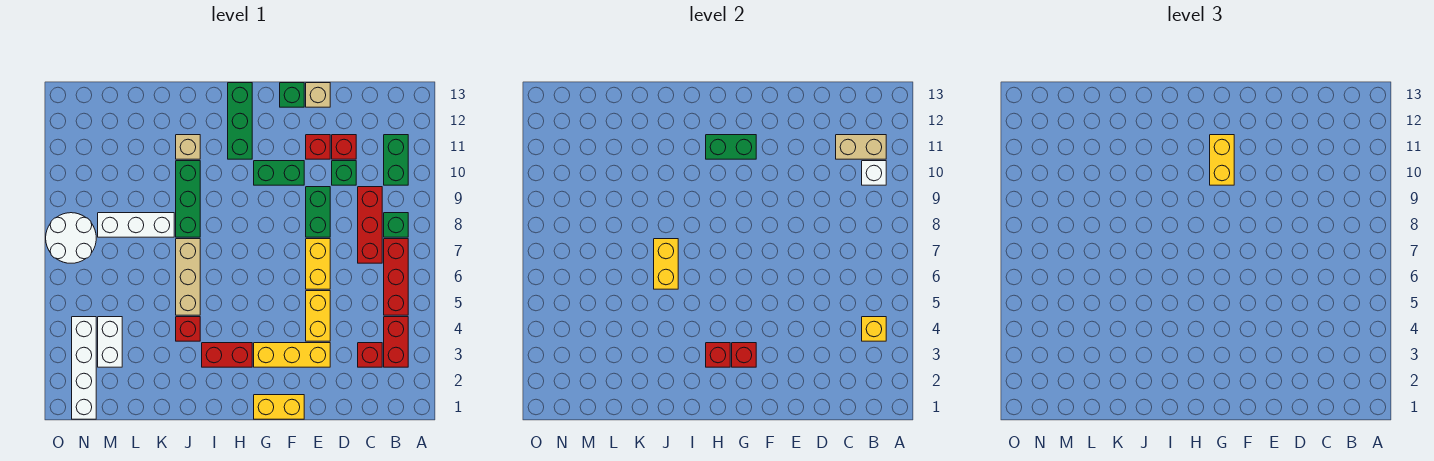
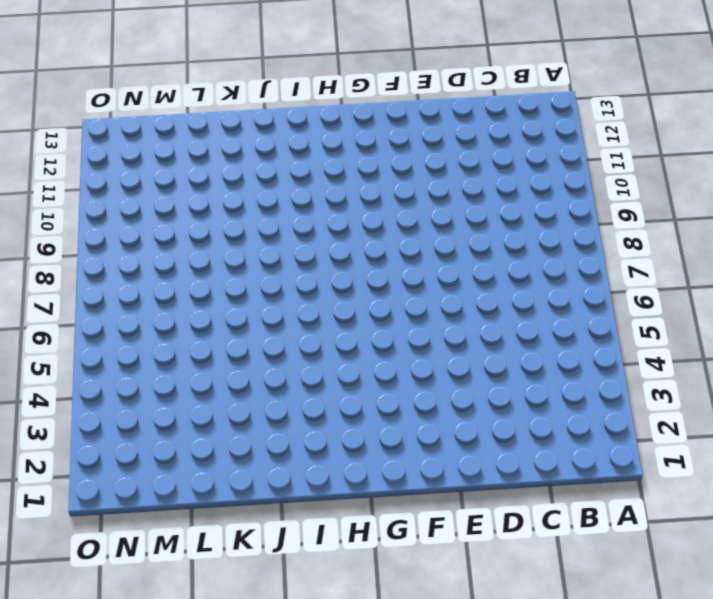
none -> red 1x2 brick [384,317,408,367]
none -> red 1x3 brick [384,239,408,315]
none -> green 1x1 brick [384,213,408,237]
none -> green 1x2 brick [384,135,408,185]

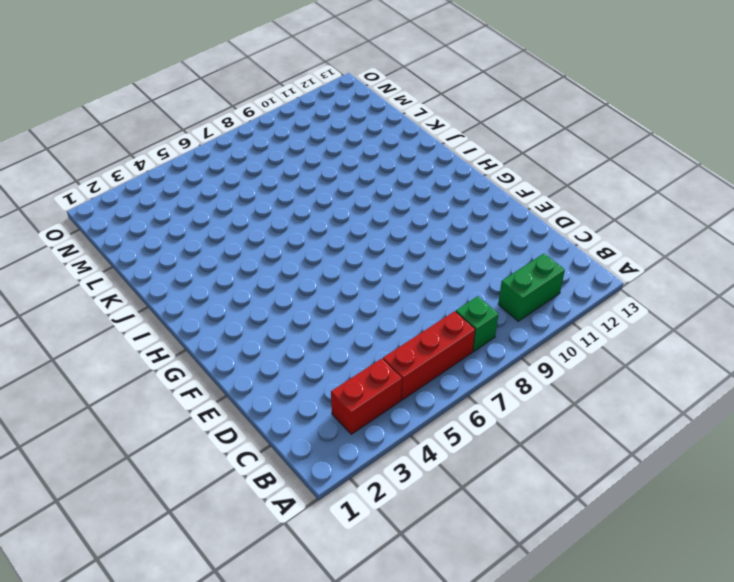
none -> red 1x1 brick [358,343,382,367]
none -> red 1x3 brick [358,187,382,263]
none -> green 1x1 brick [332,161,356,185]
none -> red 1x1 brick [332,135,356,159]

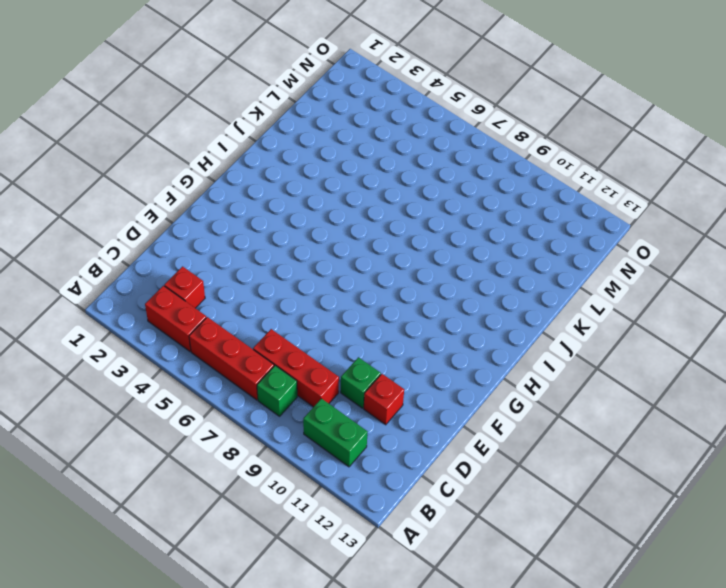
none -> yellow 1x3 brick [254,343,330,367]
none -> yellow 1x2 brick [306,291,330,341]
none -> yellow 1x2 brick [306,239,330,289]
none -> green 1x2 brick [306,187,330,237]

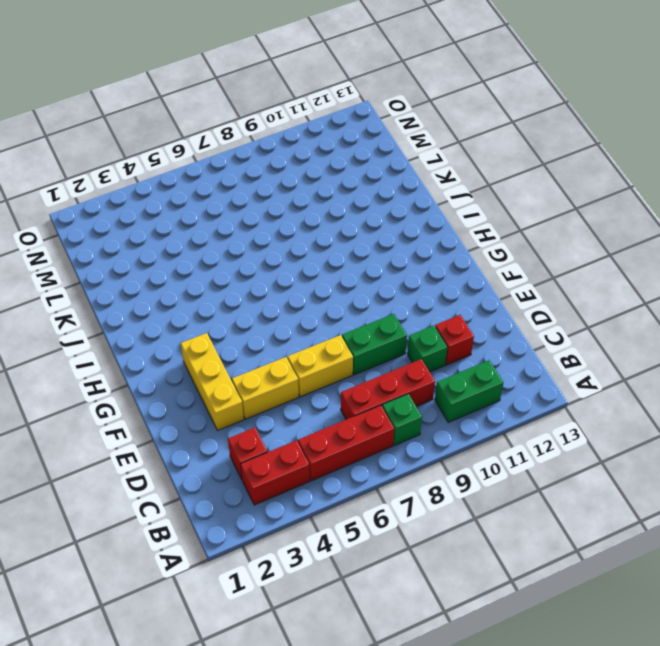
none -> red 1x1 brick [306,135,330,159]
none -> tan 1x1 brick [306,83,330,107]
none -> yellow 1x2 brick [254,395,304,419]
none -> green 1x2 brick [254,161,304,185]

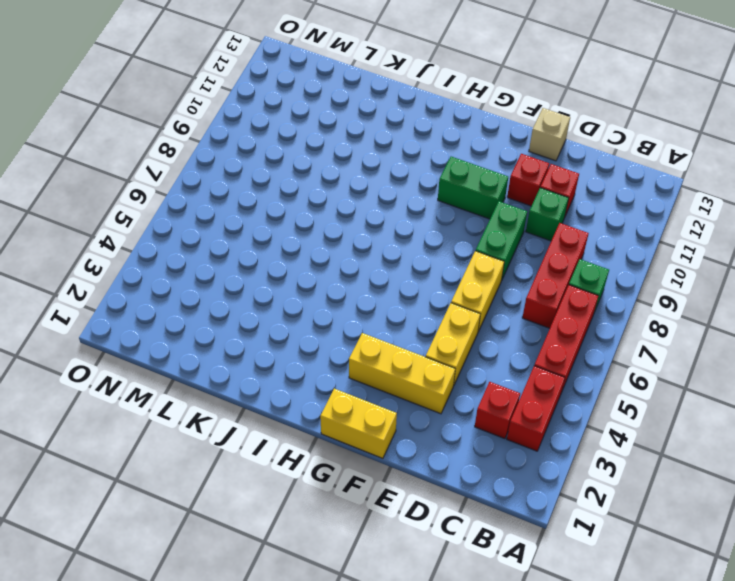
none -> green 1x2 brick [384,135,408,185]
none -> green 1x1 brick [280,83,304,107]
none -> red 1x2 brick [202,343,252,367]
none -> green 1x3 brick [228,83,252,159]

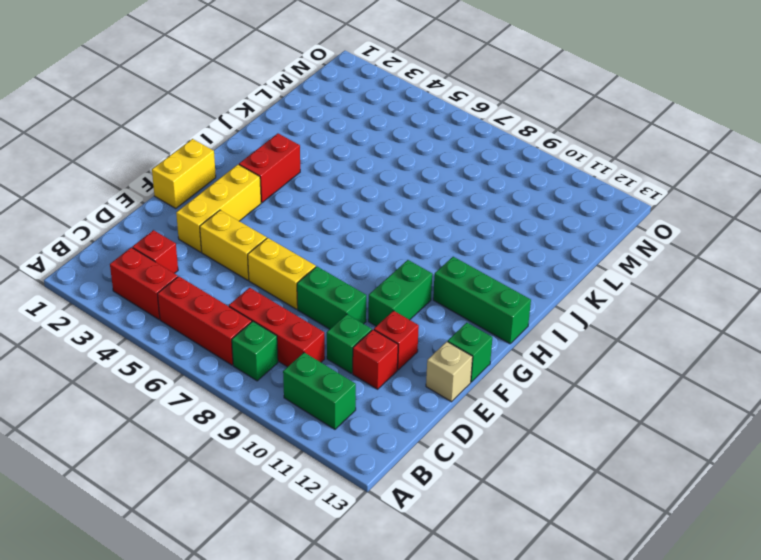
none -> red 1x1 brick [176,317,200,341]
none -> tan 1x3 brick [176,239,200,315]
none -> green 1x3 brick [176,161,200,237]
none -> tan 1x1 brick [176,135,200,159]

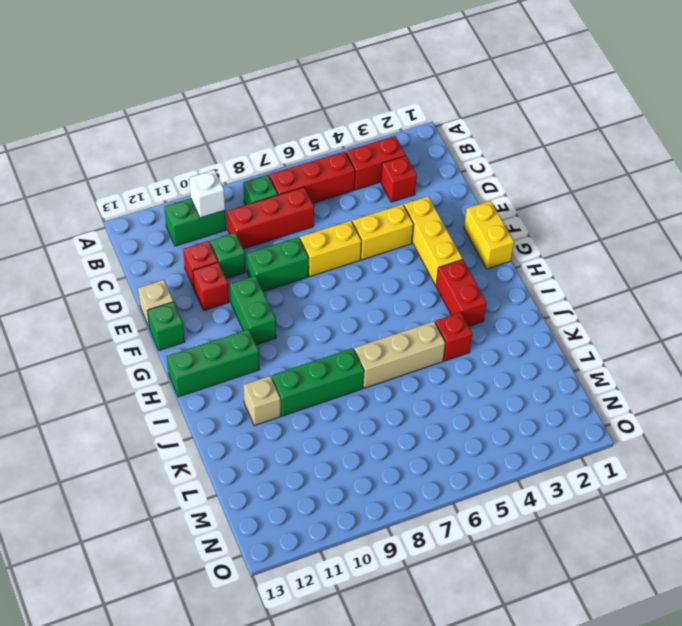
none -> white 1x3 brick [98,213,174,237]
none -> white 1x2 brick [98,317,122,367]
none -> white 1x4 brick [72,317,96,419]
none -> white 2x2 round brick [46,213,96,263]

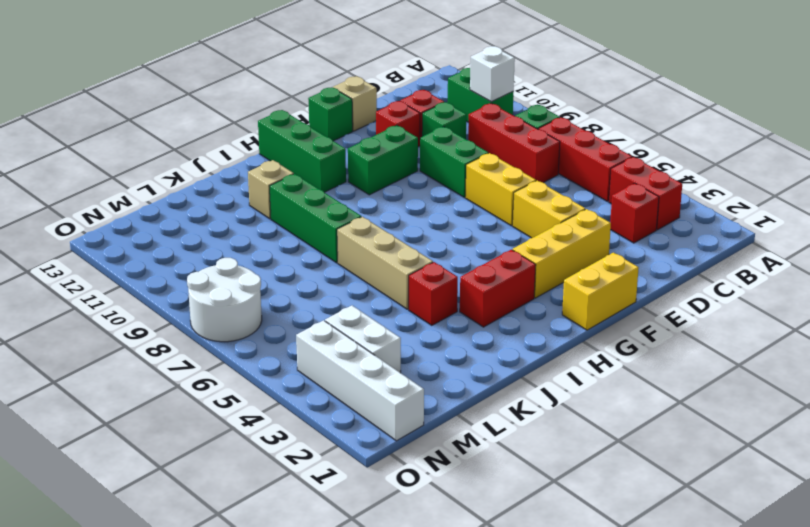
none -> white 1x3 brick [98,213,174,237]
none -> yellow 1x1 brick [862,317,886,341]
none -> tan 1x2 brick [836,135,886,159]
none -> red 1x1 brick [732,343,756,367]

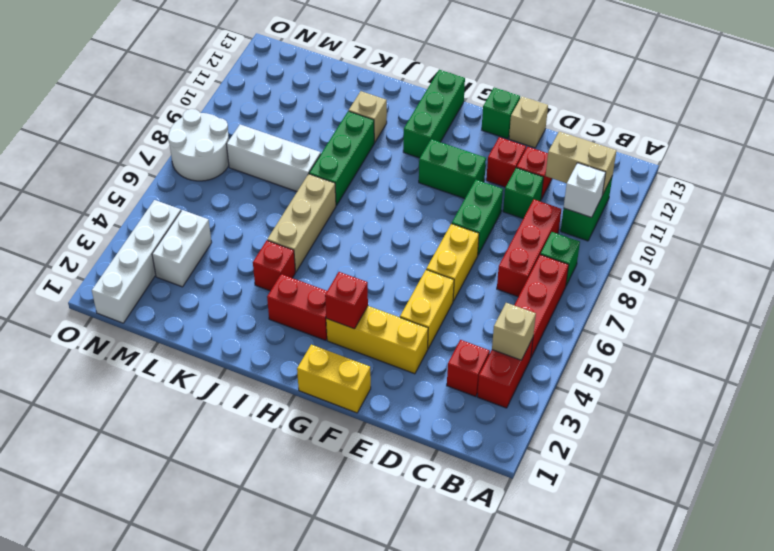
tan 1x1 brick [492,303,536,360] -> yellow 1x1 brick [862,317,886,341]
none -> green 1x2 brick [706,135,756,159]
none -> red 1x1 brick [706,343,730,367]
none -> yellow 1x2 brick [654,239,678,289]
none -> yellow 1x2 brick [1210,135,1234,185]

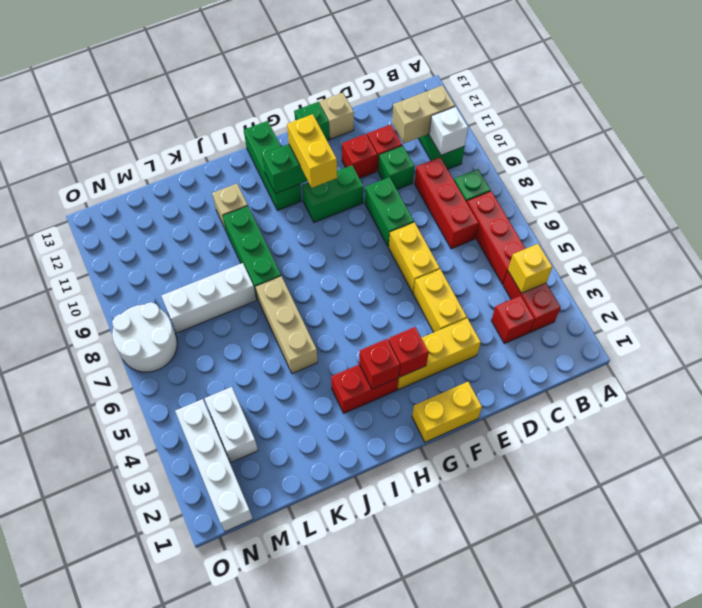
none -> red 1x1 brick [176,317,200,341]
none -> yellow 1x2 brick [654,239,678,289]

